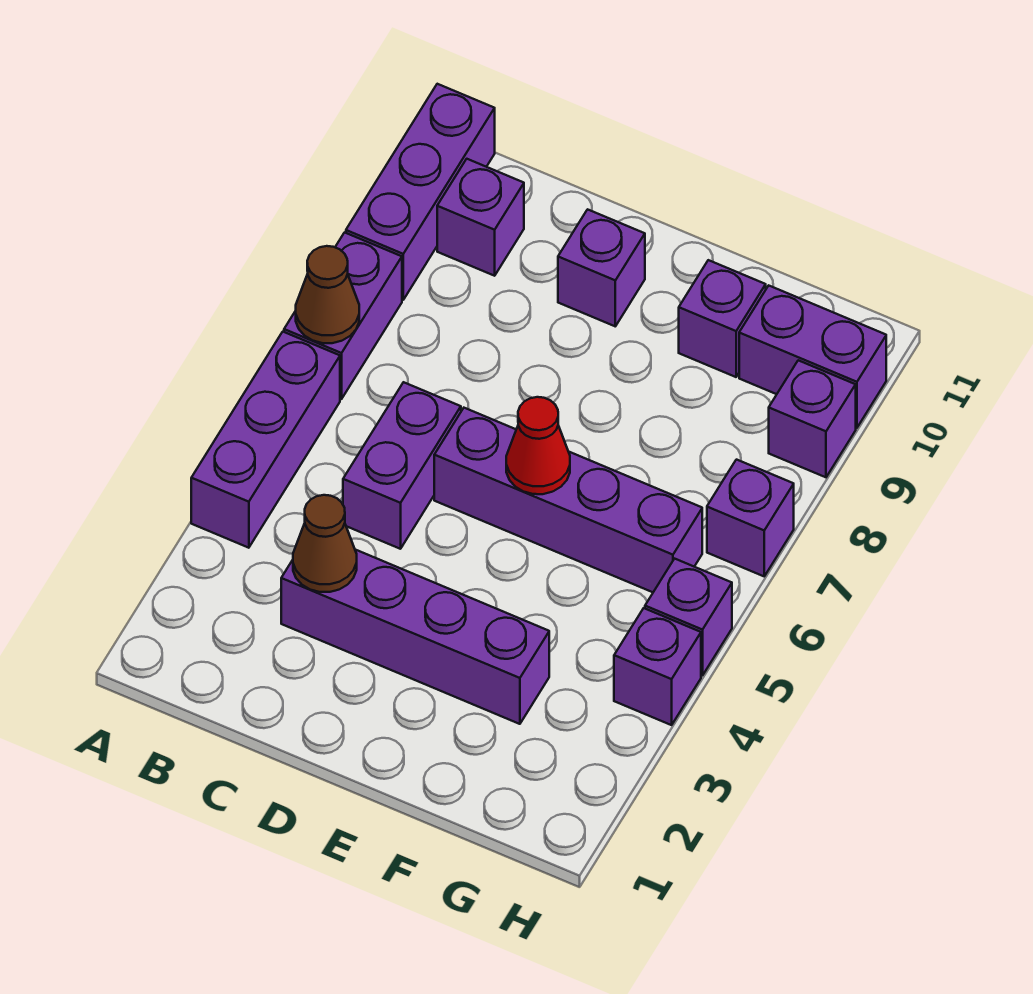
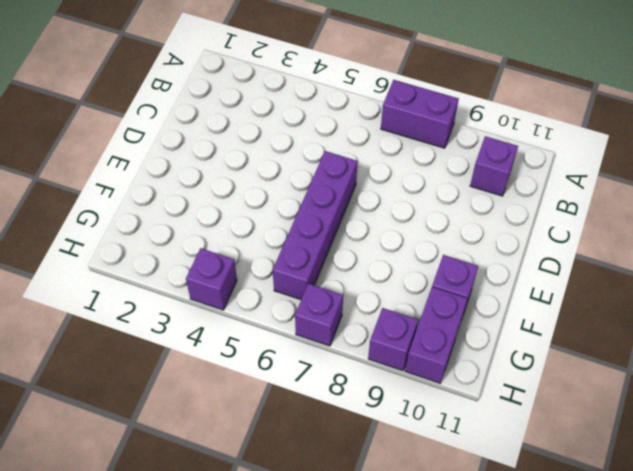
none -> purple 1x3 brick [191,332,340,548]
none -> purple 1x3 brick [346,84,495,300]
none -> purple 1x4 brick [281,550,549,724]

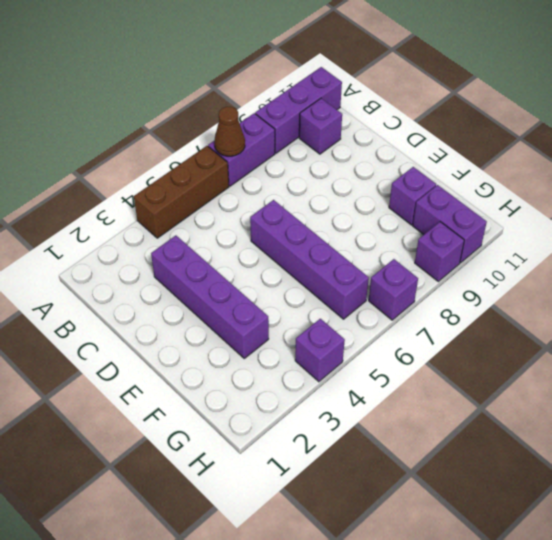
brown 1x3 brick [134,146,229,238] -> purple 1x3 brick [191,332,340,548]
none -> purple 1x2 brick [343,382,461,549]
none -> purple 1x1 brick [558,209,645,326]
none -> purple 1x1 brick [645,559,732,676]

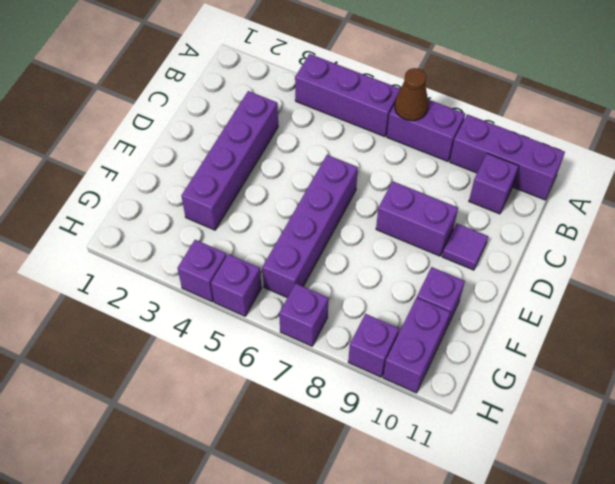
purple 1x2 brick [376,181,458,256] -> purple 1x2 brick moved to [343,382,461,549]
purple 1x1 tile [442,223,488,270] -> purple 1x1 brick [558,209,645,326]
none -> brown 1x1 cone [293,495,357,592]
none -> red 1x1 cone [506,397,570,494]

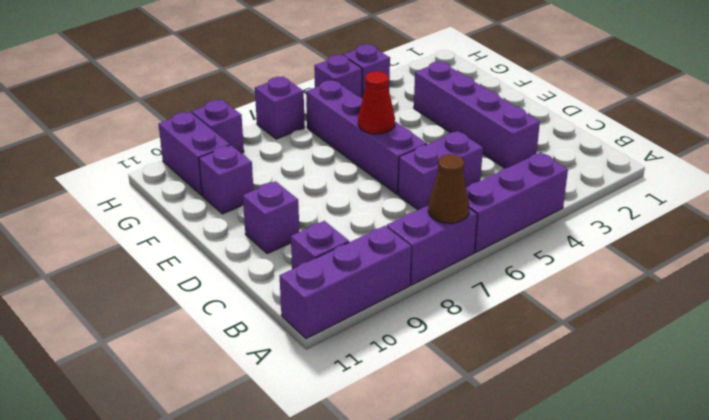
none -> brown 1x1 cone [293,495,357,592]

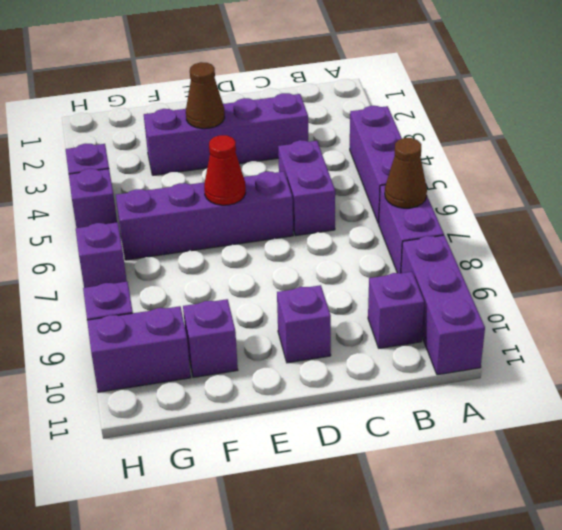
brown 1x1 cone [186,62,225,129] -> brown 1x1 cone moved to [293,495,357,592]

